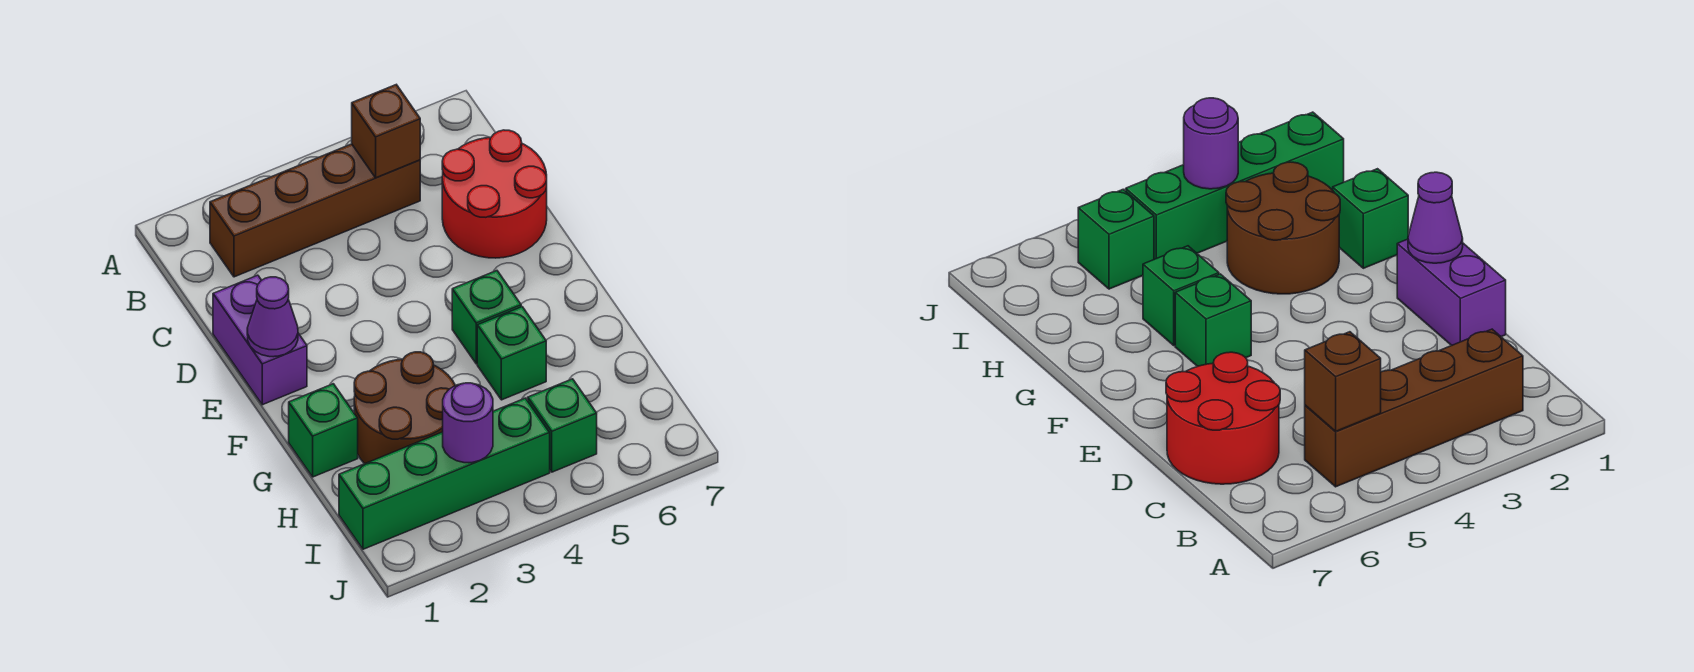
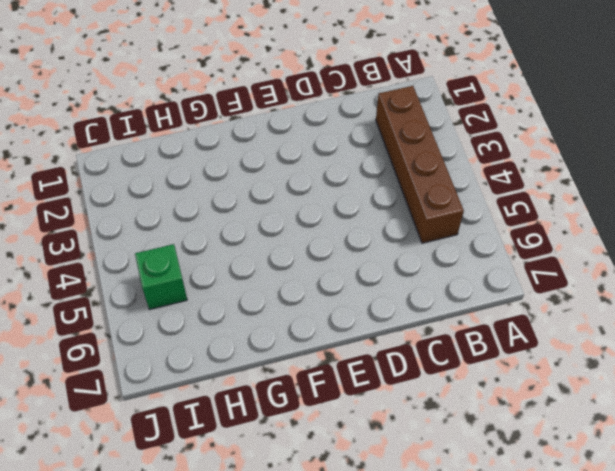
none -> red 2x2 round brick [442,130,547,258]
none -> purple 1x2 brick [213,275,307,405]
none -> green 1x1 brick [452,271,521,364]

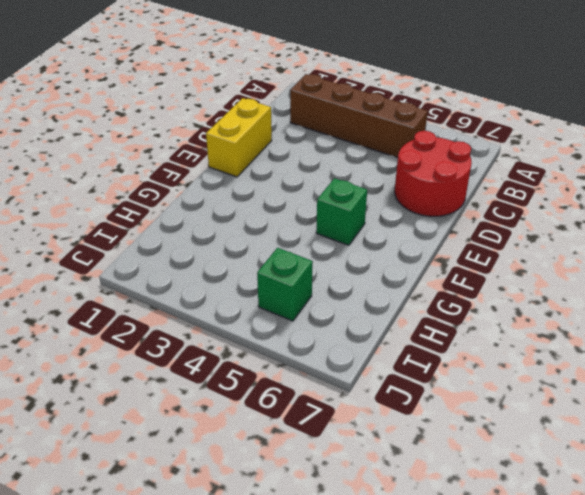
yellow 1x2 brick [206,98,272,177] -> purple 1x2 brick [213,275,307,405]
none -> green 1x1 brick [289,384,358,477]
none -> brown 2x2 round brick [354,352,455,464]
none -> green 1x1 brick [477,307,546,400]

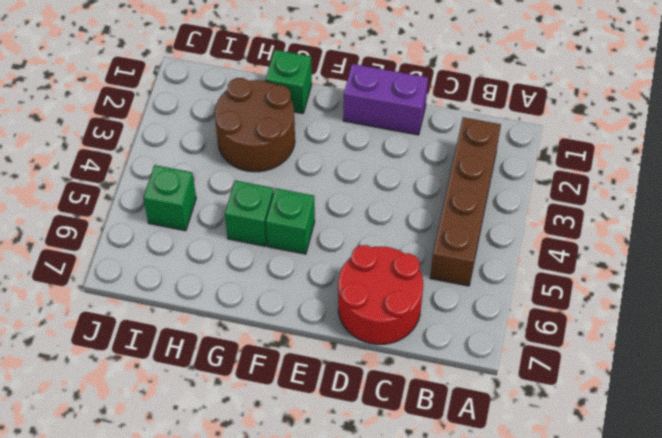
none -> green 1x4 brick [339,398,550,549]
none -> brown 1x1 brick [352,85,420,178]
none -> purple 1x1 cone [247,277,298,357]

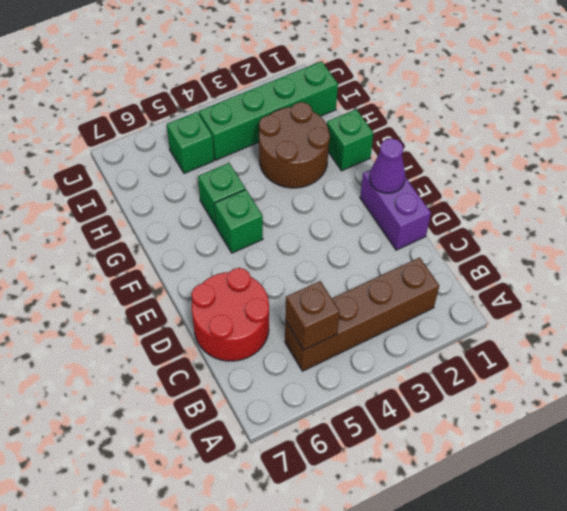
none -> purple 1x1 round brick [443,383,493,463]

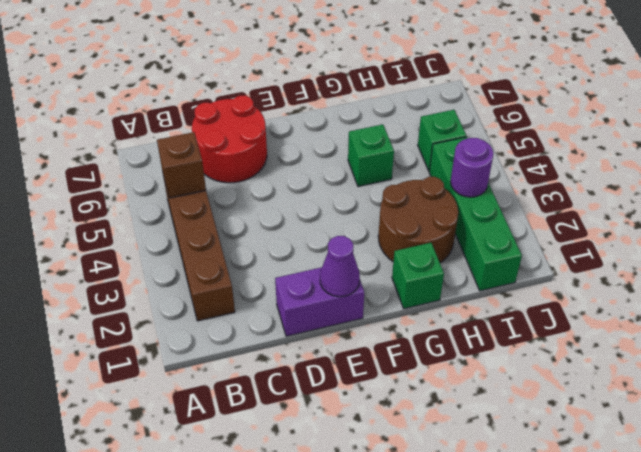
none -> green 1x1 brick [452,271,521,364]

